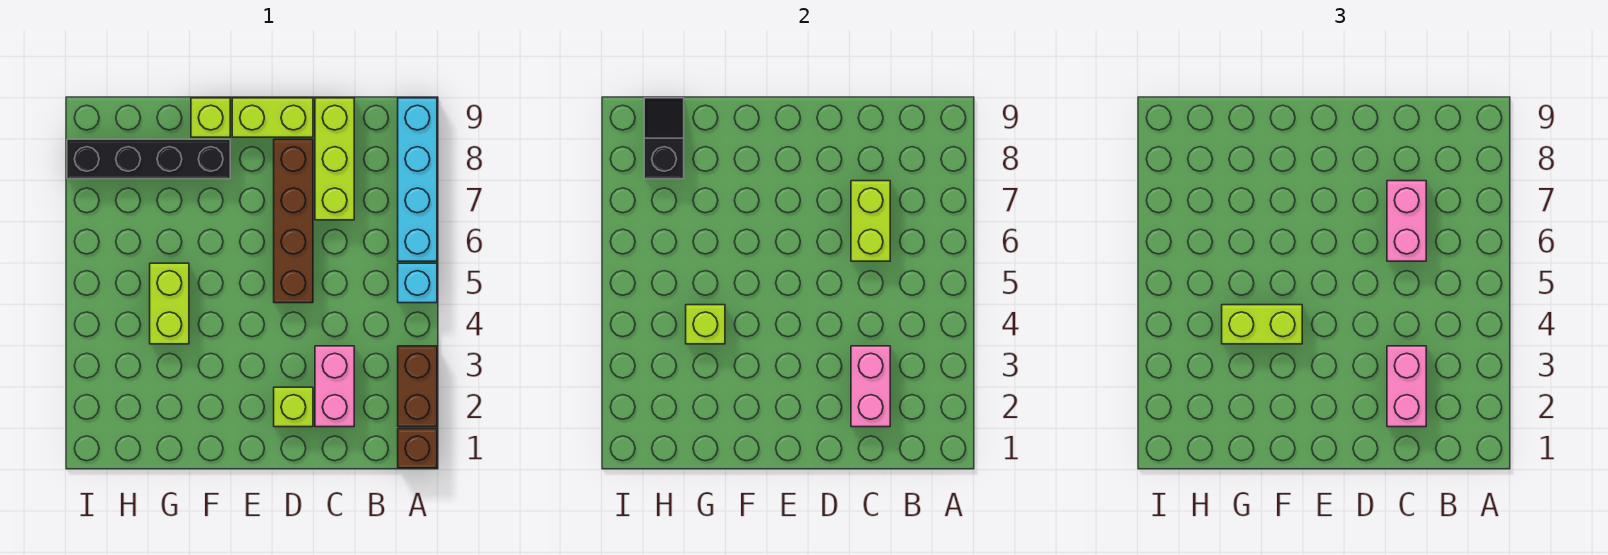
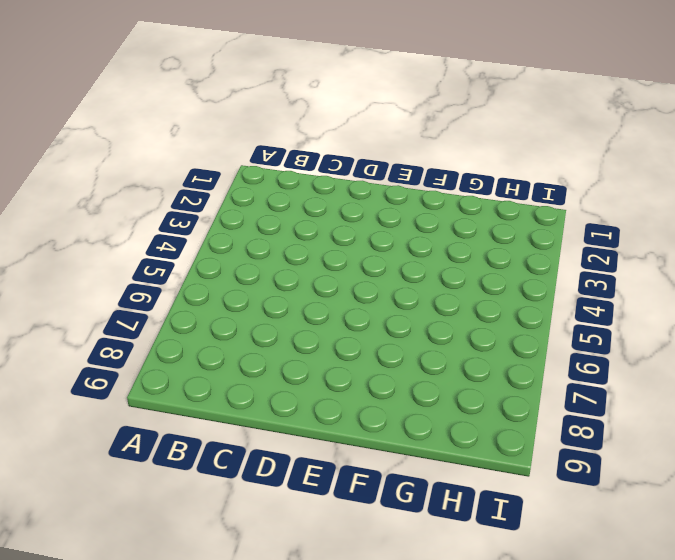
none -> brown 1x1 brick [398,429,437,468]
none -> brown 1x2 brick [398,346,437,427]
none -> cyan 1x1 brick [398,263,437,303]

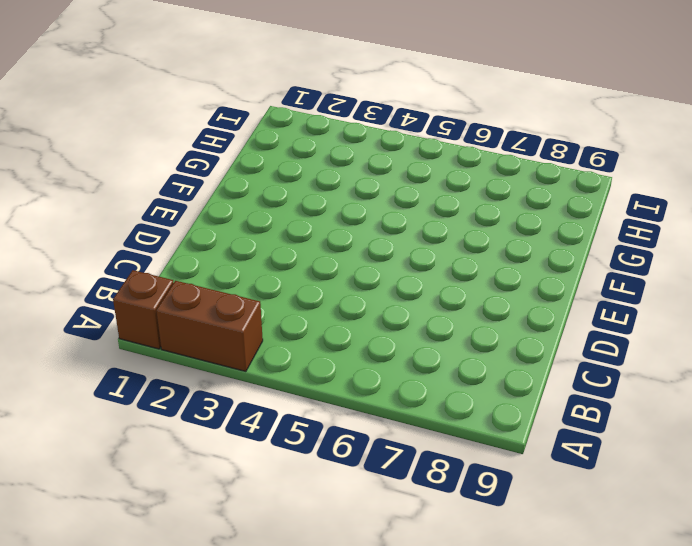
none -> cyan 1x1 brick [398,263,437,303]
none -> cyan 1x4 brick [398,98,437,261]
none -> pink 1x2 brick [315,346,354,427]

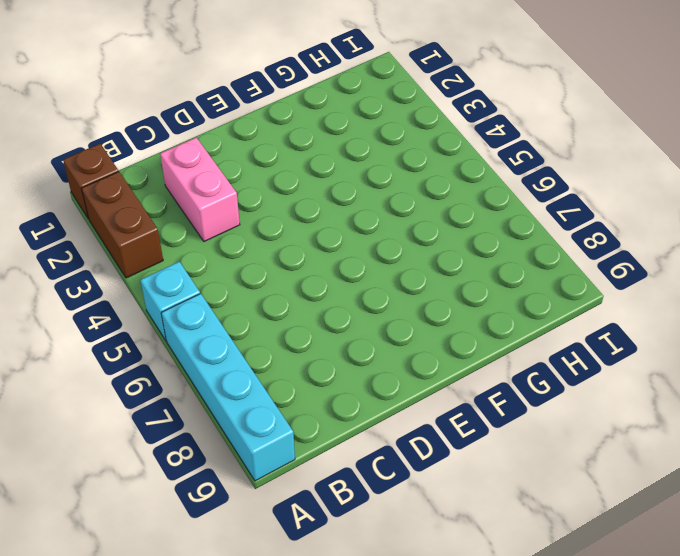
none -> lime 1x3 brick [315,98,354,220]
none -> lime 1x1 brick [274,387,313,427]
none -> brown 1x4 brick [274,139,313,303]

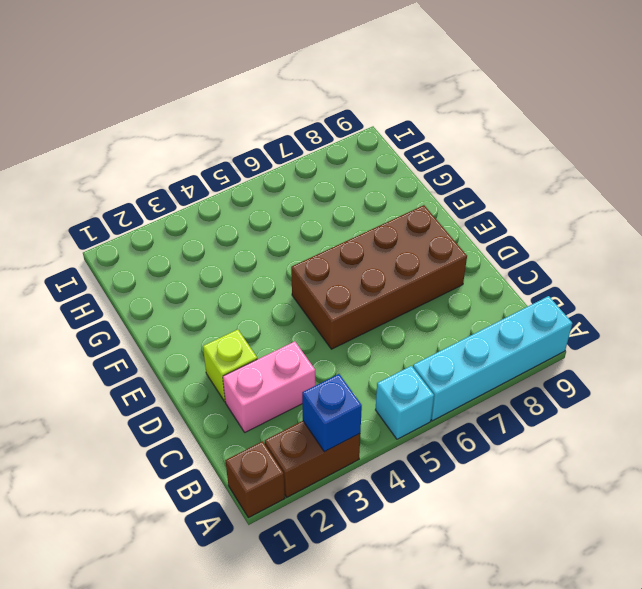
blue 1x1 brick [302,374,362,452] -> none
brown 2x4 brick [291,205,467,349] -> brown 1x4 brick [274,139,313,303]
none -> lime 1x3 brick [315,98,354,220]
none -> lime 1x2 brick [232,98,313,137]
none -> black 1x4 brick [67,139,230,179]

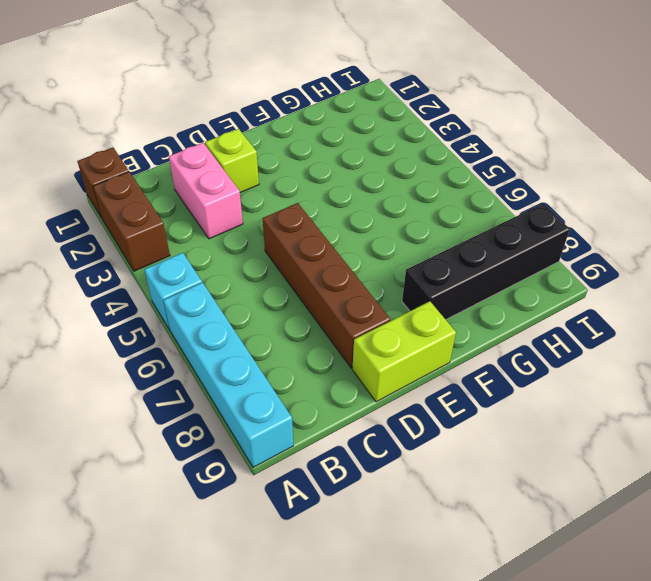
none -> lime 1x3 brick [315,98,354,220]
none -> lime 1x1 brick [191,98,230,137]
none -> lime 1x2 brick [150,263,189,344]

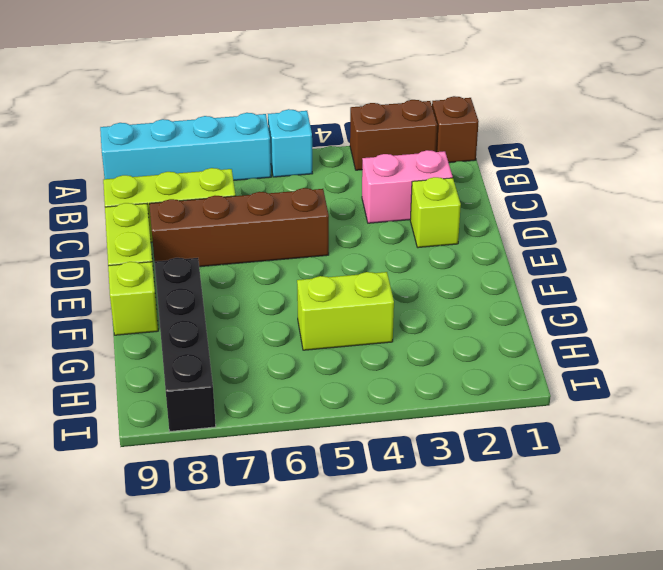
none -> pink 1x2 brick [851,346,890,427]
none -> lime 1x2 brick [851,181,890,261]
none -> lime 1x1 brick [686,305,725,344]

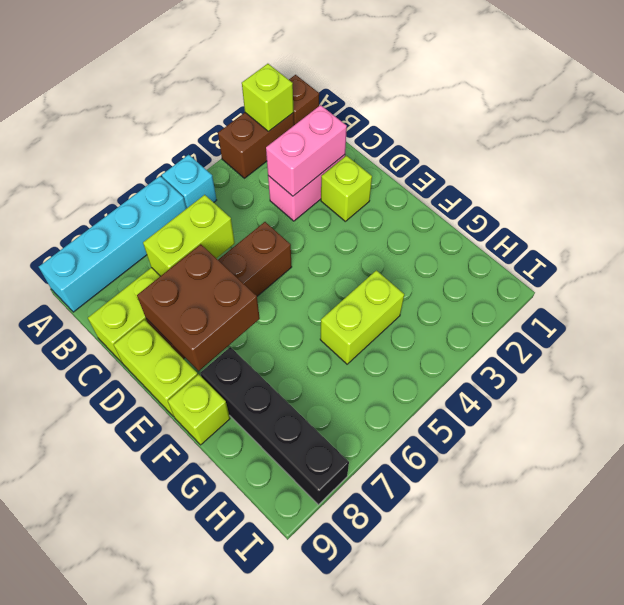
lime 1x1 brick [242,64,293,131] -> lime 1x1 brick moved to [686,305,725,344]
brown 2x2 brick [137,244,260,371] -> none
none -> black 1x2 slope [644,98,684,179]
none -> pink 1x2 brick [1387,346,1426,427]
none -> pink 1x2 brick [1387,181,1426,261]

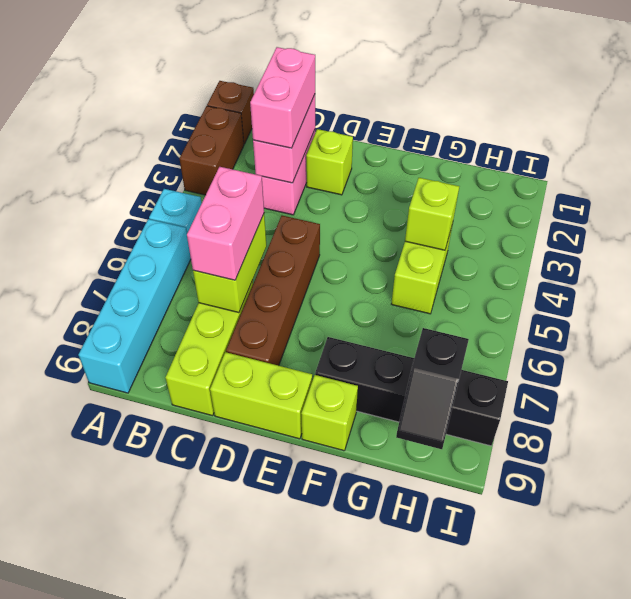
none -> lime 1x2 brick [1222,305,1302,344]

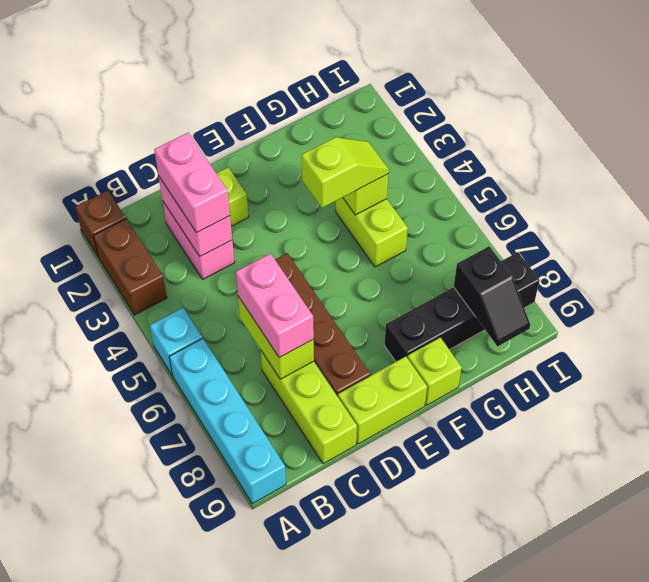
lime 1x2 slope [302,137,389,208] -> lime 1x2 brick [1222,305,1302,344]

